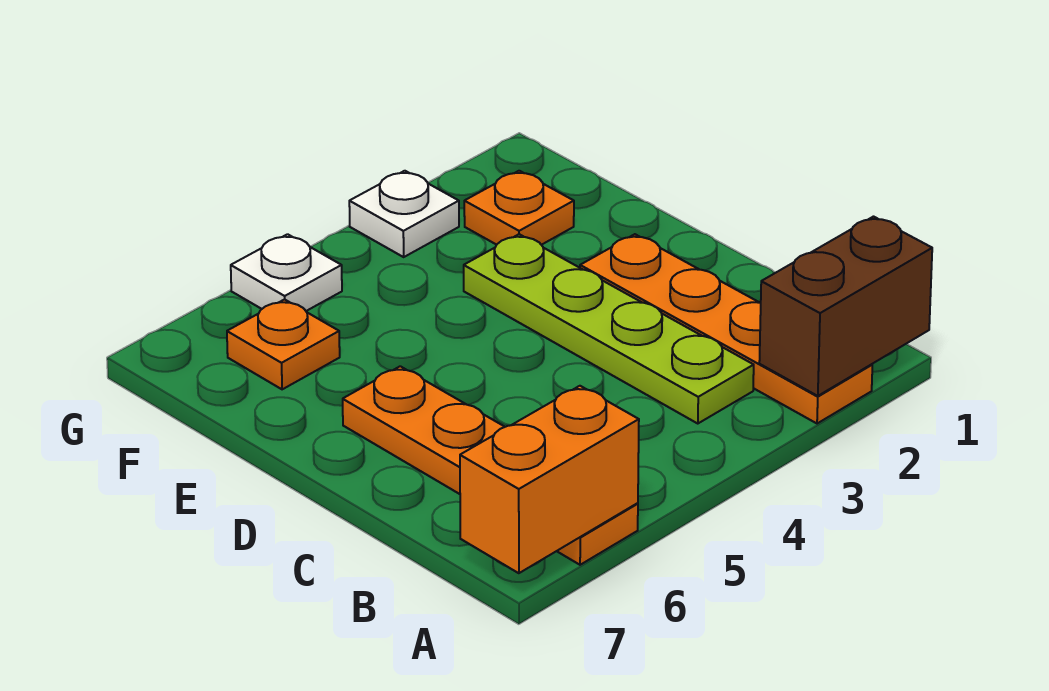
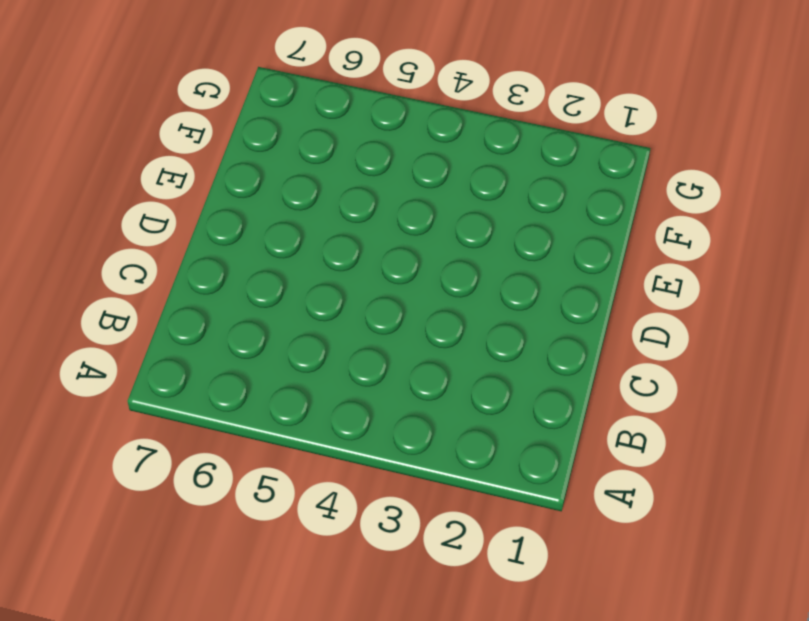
none -> orange 1x4 plate [580,234,872,424]
none -> orange 1x4 plate [343,366,638,565]

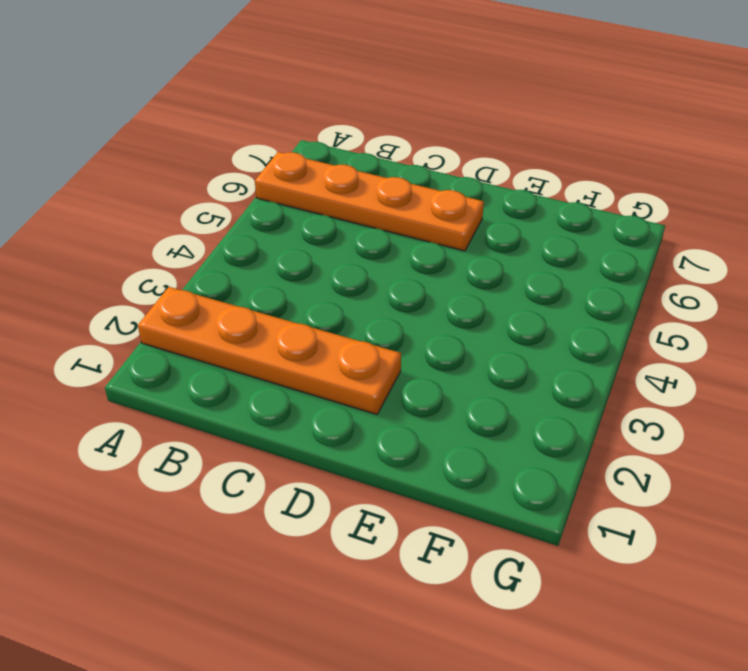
none -> lime 1x4 plate [464,234,754,424]
none -> orange 1x1 plate [464,171,574,245]

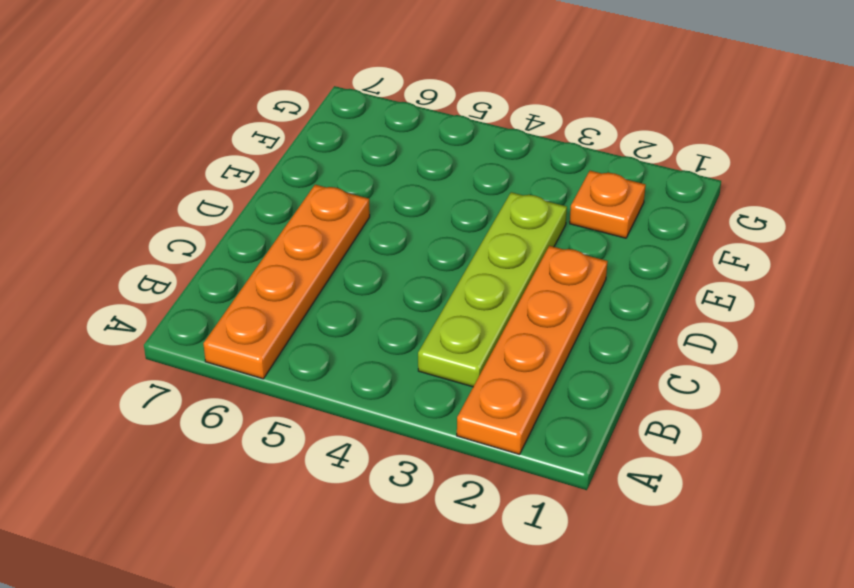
none -> orange 1x1 plate [227,299,340,389]
none -> white 1x1 plate [349,171,459,257]

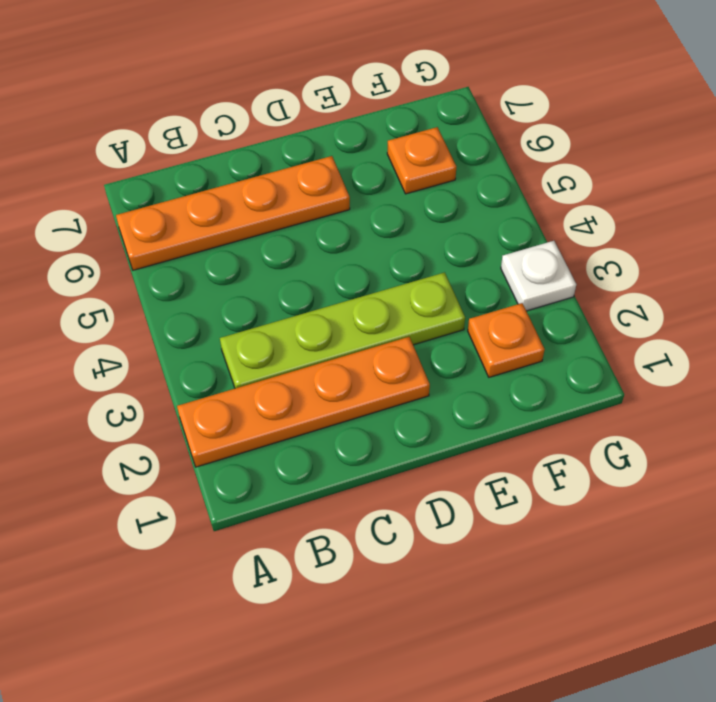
none -> white 1x1 plate [231,234,342,311]
none -> brown 1x2 brick [759,217,932,396]

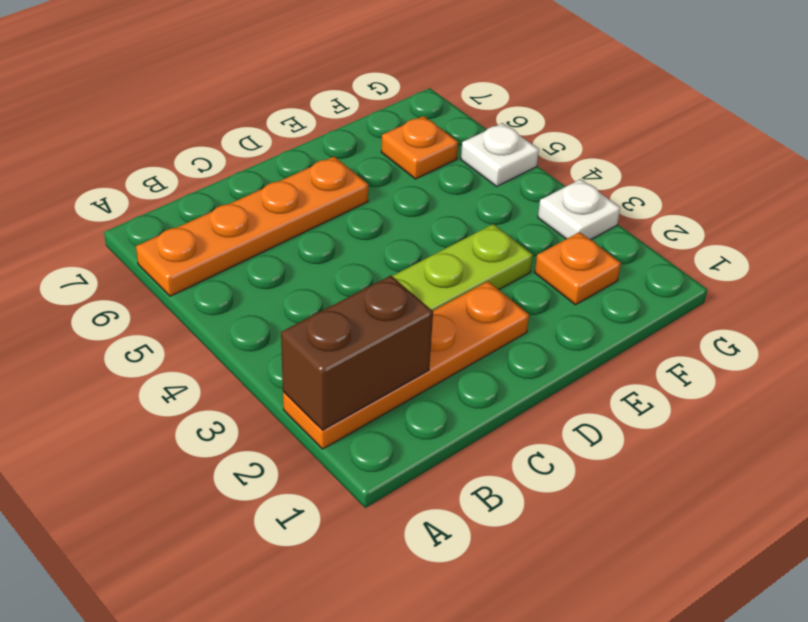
brown 1x2 brick [281,276,433,430] -> brown 1x2 brick turned to [759,217,932,396]
none -> orange 1x2 brick [460,386,639,573]

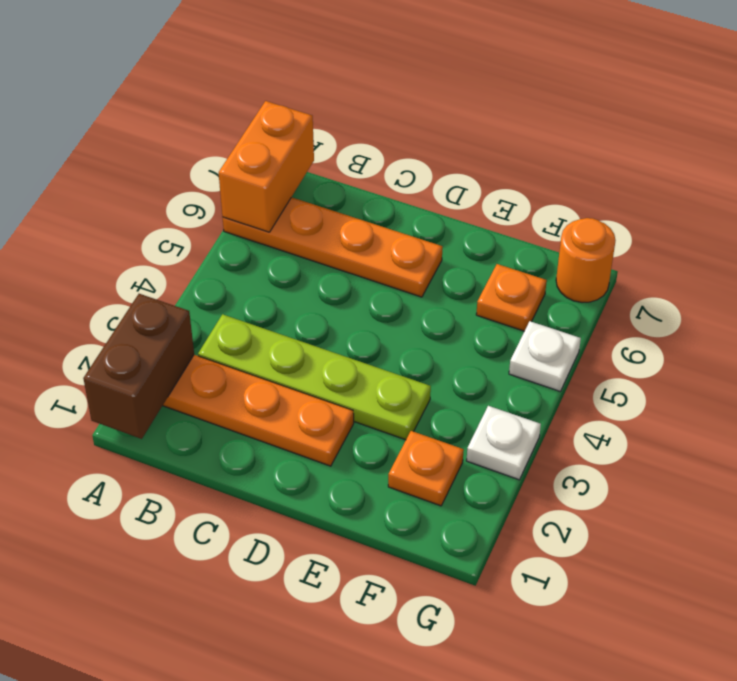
orange 1x1 round brick [556,218,616,303] -> none

